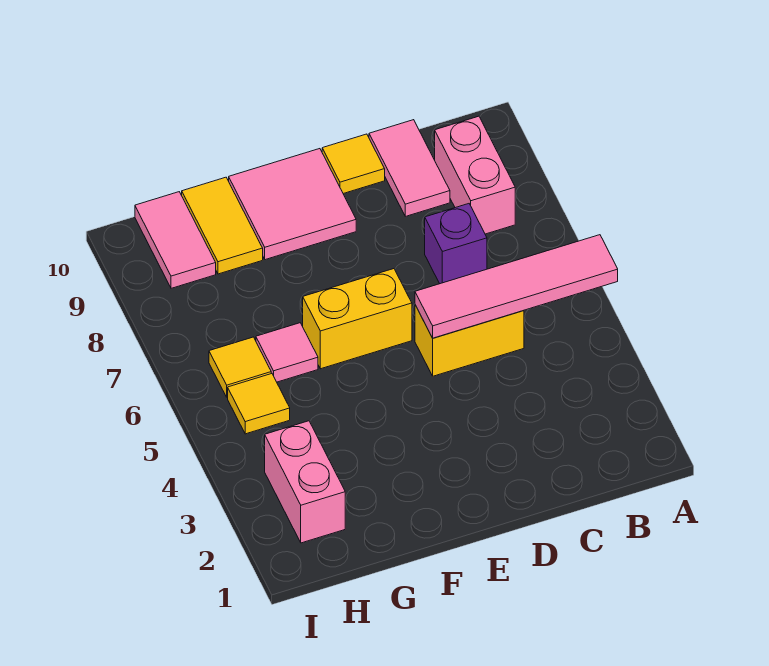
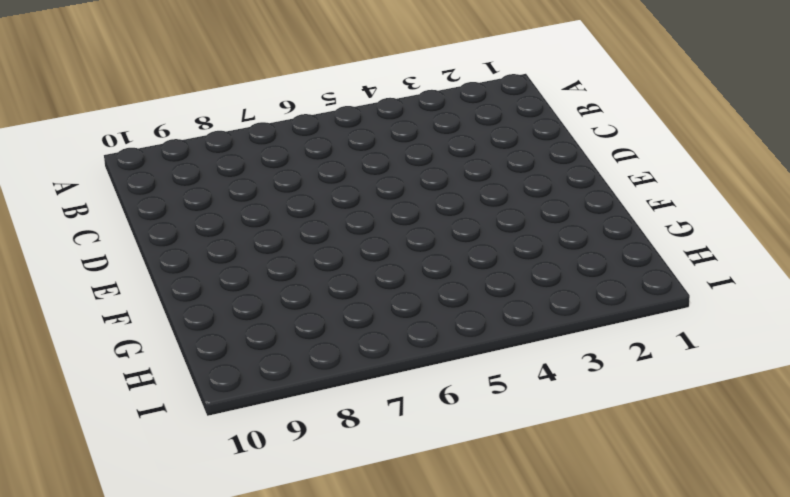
none -> pink 1x2 brick [435,116,515,234]
none -> yellow 1x2 brick [415,305,524,376]
none -> purple 1x1 brick [425,204,487,284]

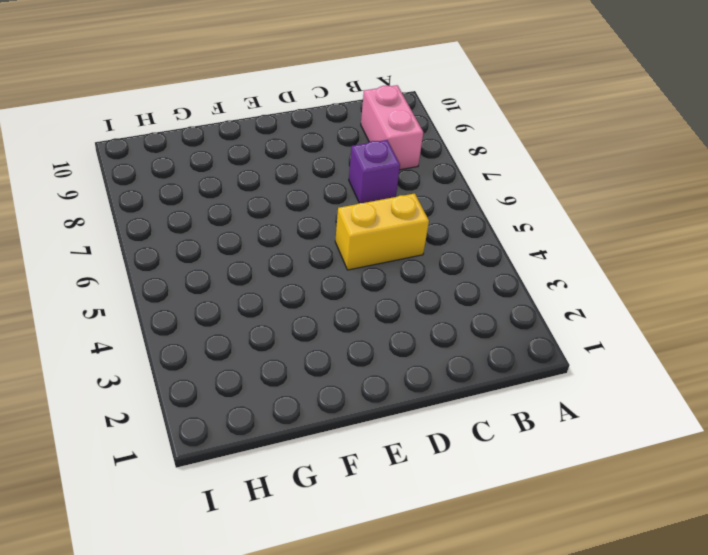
none -> pink 1x2 tile [369,120,450,216]
none -> yellow 1x1 tile [322,134,385,194]
none -> yellow 1x2 brick [303,269,412,369]

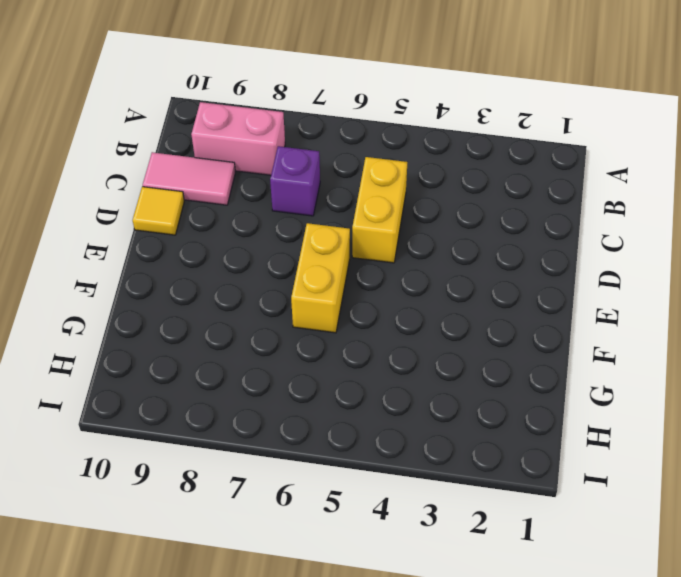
none -> pink 2x2 tile [229,149,356,260]
none -> pink 1x1 tile [256,323,318,382]
none -> yellow 1x2 tile [182,177,263,274]

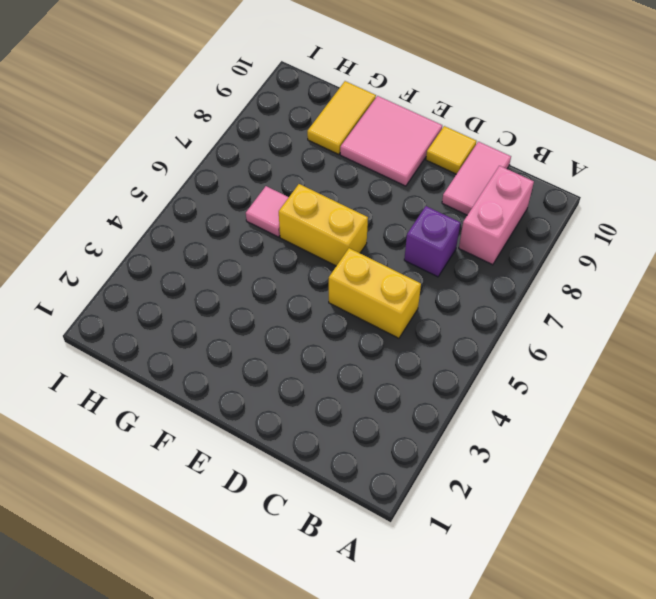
none -> pink 1x2 brick [265,421,345,543]
none -> yellow 1x1 tile [228,373,290,434]
none -> yellow 1x1 tile [209,337,271,397]

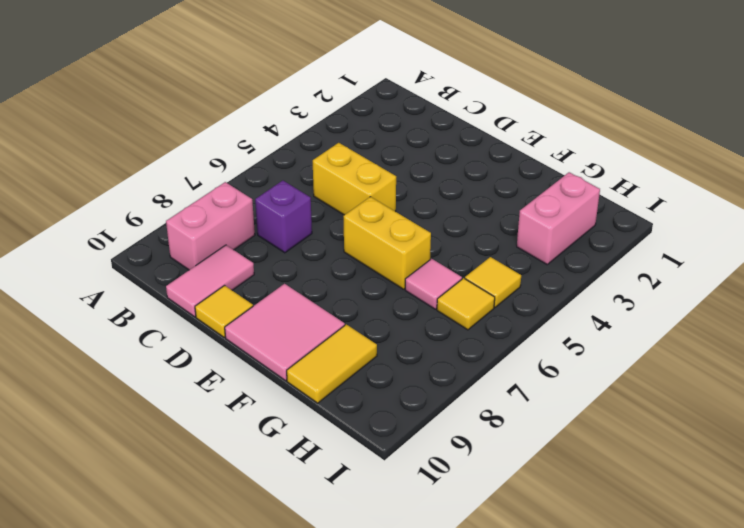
none -> pink 1x2 tile [135,192,216,288]
none -> pink 1x4 tile [415,235,618,338]

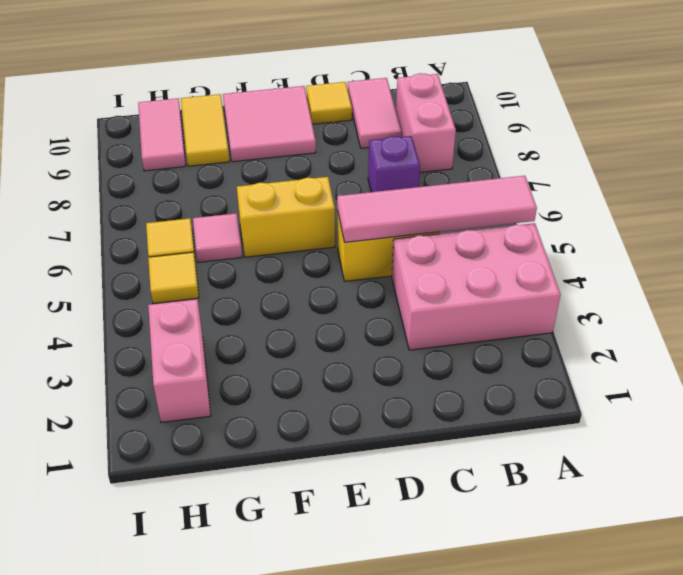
pink 2x3 brick [392,223,561,350] -> none

